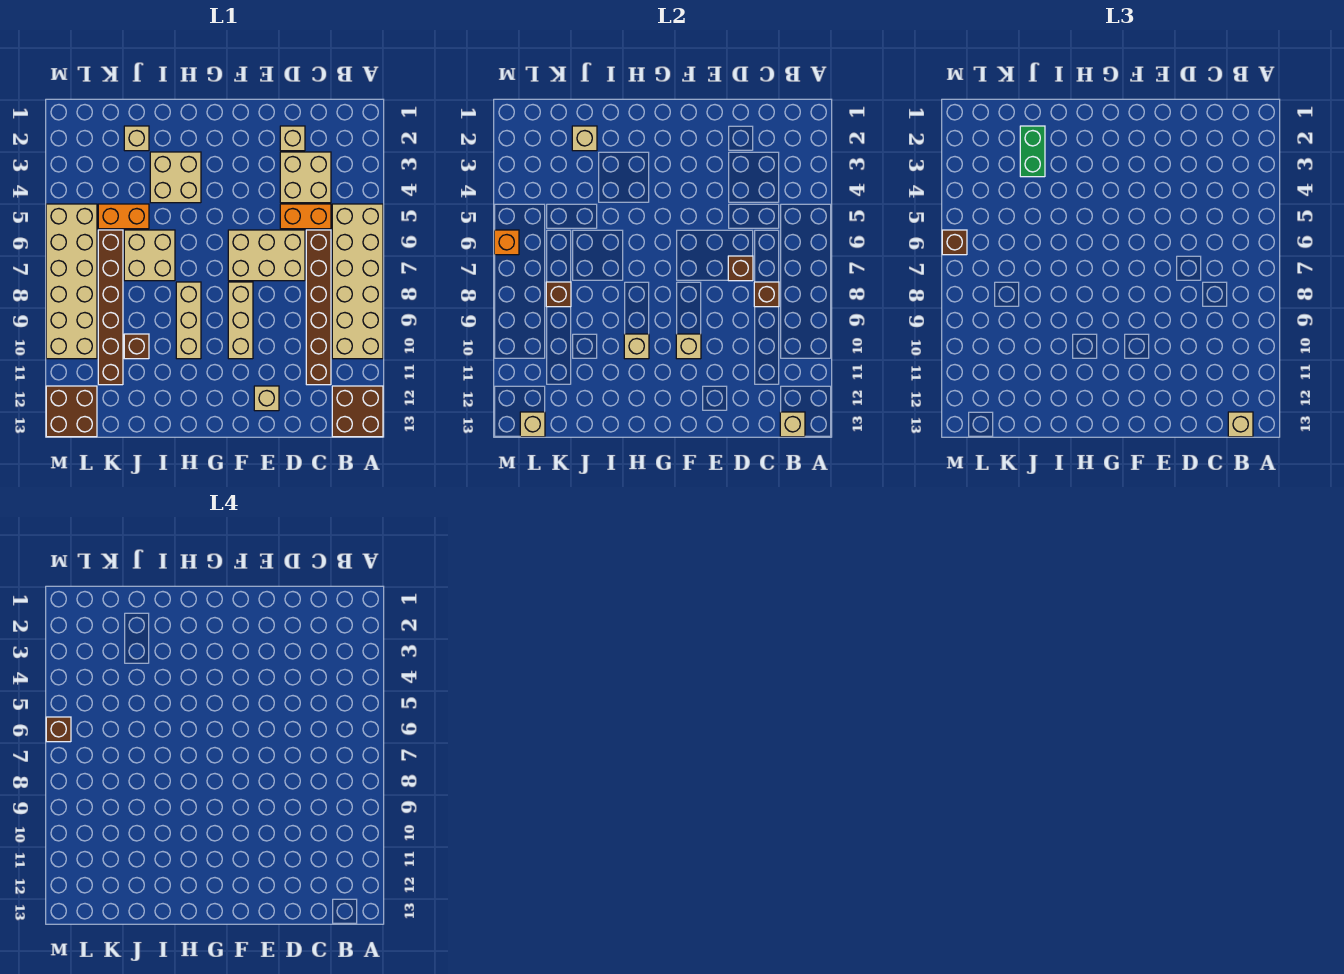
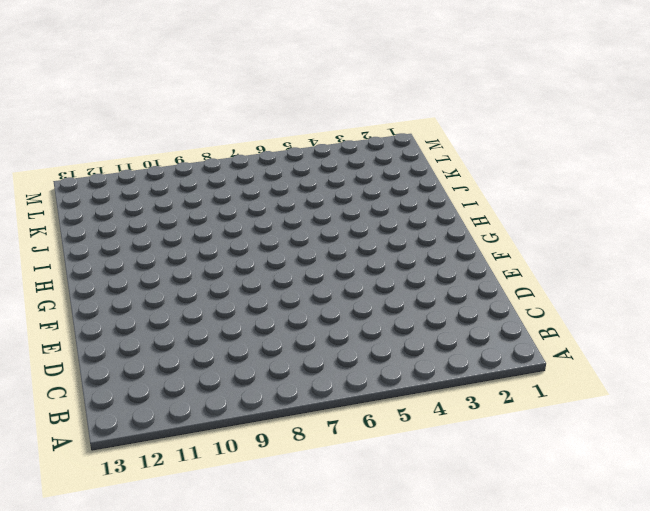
none -> tan 2x6 brick [332,204,383,359]
none -> brown 2x2 brick [332,386,383,437]
none -> tan 2x2 brick [280,152,331,203]
none -> orange 1x2 brick [280,204,331,229]

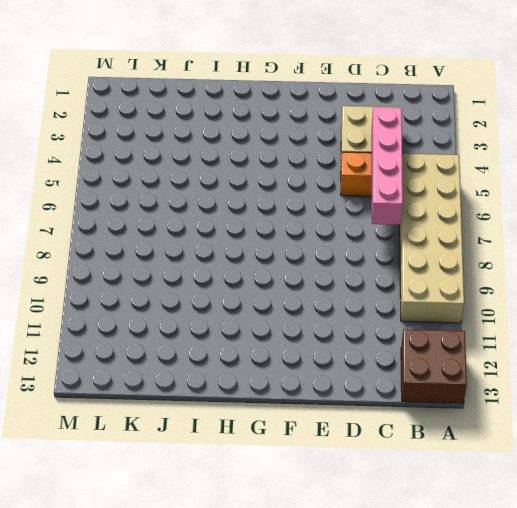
pink 1x4 brick [372,107,403,225] -> none
none -> brown 1x6 brick [306,230,331,385]
none -> tan 1x1 brick [280,126,305,151]
none -> tan 2x3 brick [228,230,305,281]
none -> tan 1x1 brick [254,386,279,411]

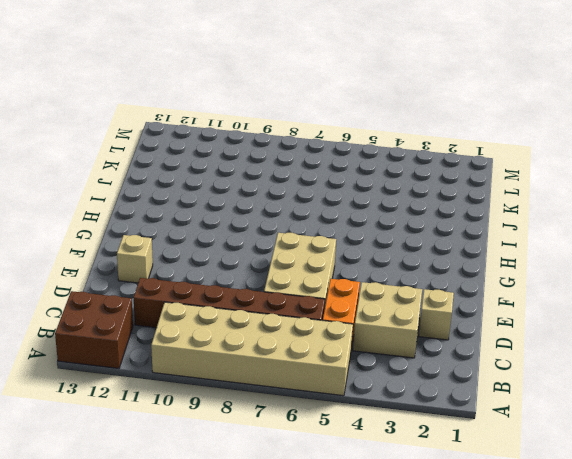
none -> tan 1x3 brick [228,282,253,359]
none -> tan 2x2 brick [150,152,201,203]
none -> tan 1x3 brick [176,282,201,359]
none -> tan 2x2 brick [124,230,175,281]

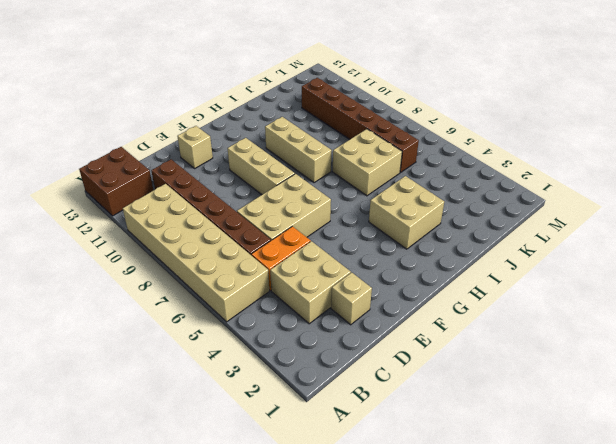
none -> tan 1x1 brick [124,126,149,151]
none -> orange 1x2 brick [98,204,149,229]
none -> brown 1x1 brick [124,334,149,359]
none -> tan 2x6 brick [46,204,97,359]

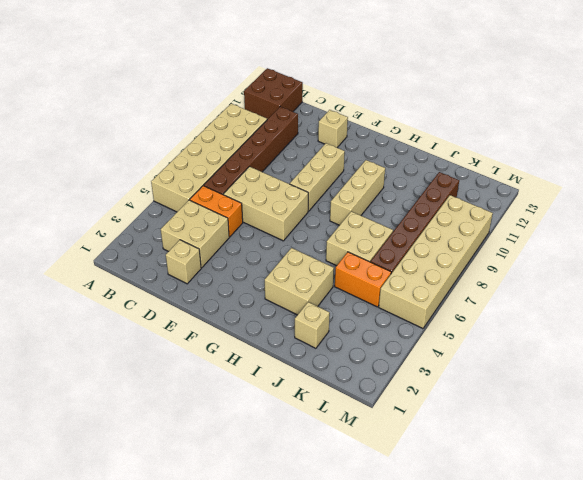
none -> brown 1x1 brick [124,334,149,359]
none -> brown 2x2 brick [46,386,97,437]
none -> tan 1x1 brick [780,412,805,437]
none -> brown 1x1 brick [754,282,779,307]

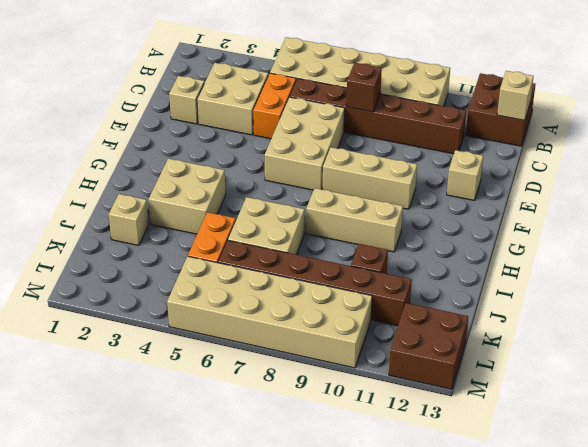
none -> brown 1x1 brick [728,256,753,281]
none -> tan 1x1 brick [676,334,701,359]
none -> tan 1x1 brick [624,334,649,359]
none -> tan 1x1 brick [572,126,597,151]

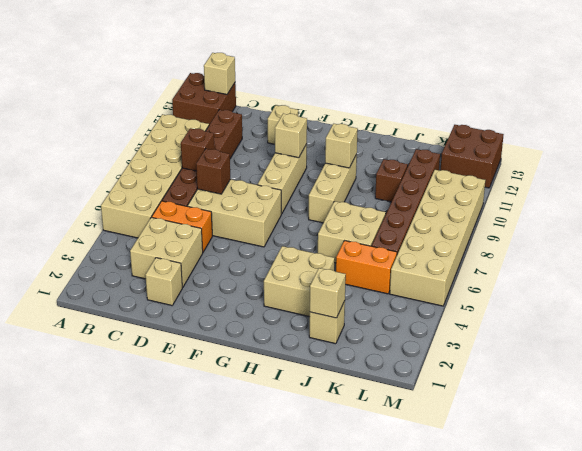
none -> brown 1x1 brick [546,282,571,307]
none -> tan 1x1 brick [520,412,545,437]
none -> orange 1x1 brick [494,230,519,255]
none -> tan 1x1 brick [1228,412,1253,437]

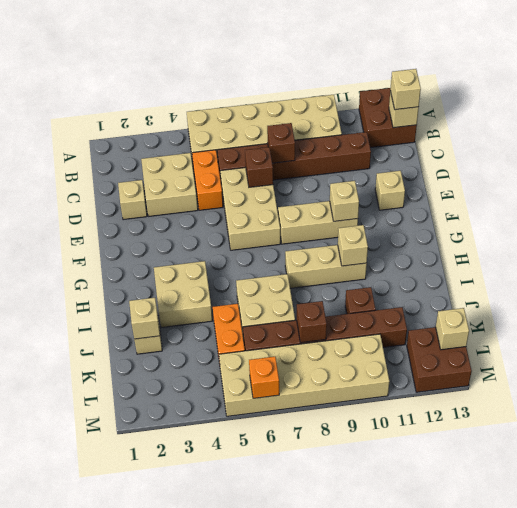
none -> green 1x2 brick [1020,126,1045,177]
none -> brown 1x1 brick [942,230,967,255]
none -> brown 1x1 brick [46,717,71,742]

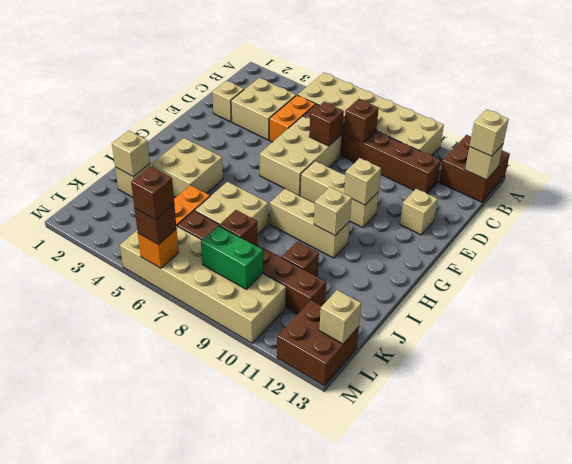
green 1x2 brick [201,226,263,289] -> green 1x2 brick moved to [1020,126,1045,177]

